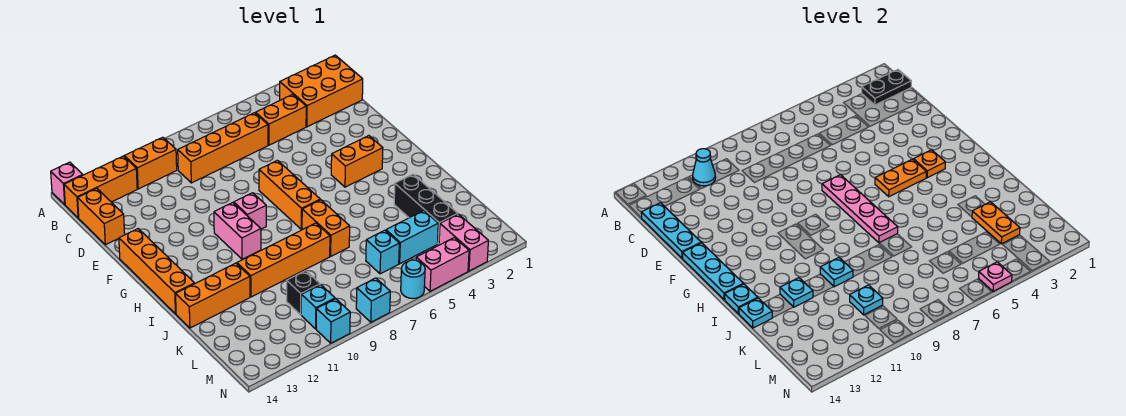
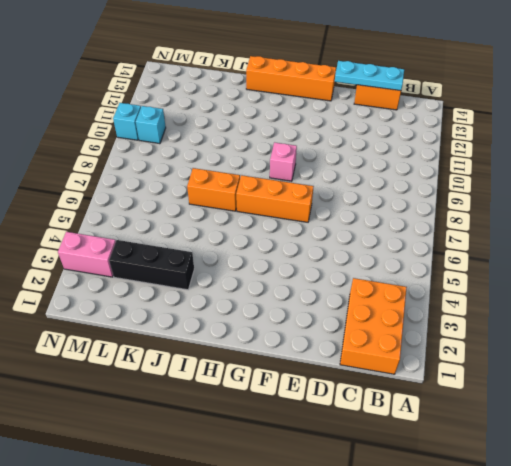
none -> pink 1x1 brick [51,162,82,205]
none -> orange 1x2 brick [124,137,177,189]
none -> orange 1x3 brick [64,156,137,218]
none -> orange 1x2 brick [256,94,306,145]

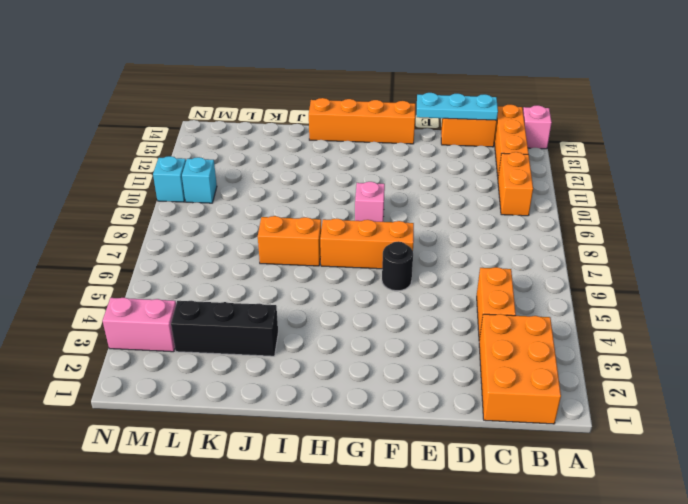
black 1x1 round brick [382,241,413,291] -> none
none -> orange 1x4 brick [178,113,268,183]
none -> orange 1x2 brick [331,136,383,187]
none -> pink 1x2 brick [214,203,261,259]
none -> orange 1x4 brick [237,223,330,297]

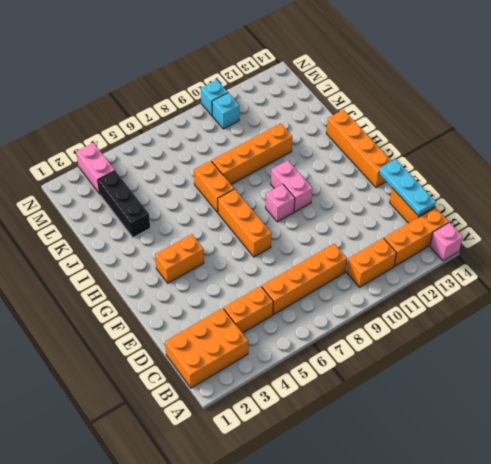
none -> orange 1x3 brick [176,263,250,328]
none -> cyan 1x2 brick [386,211,438,264]
none -> cyan 1x1 brick [366,230,399,274]
none -> black 1x1 brick [287,271,320,315]

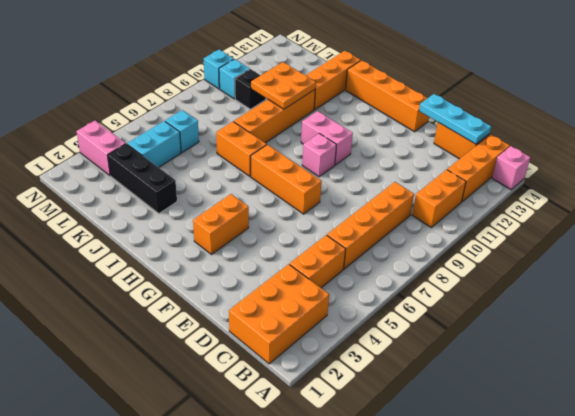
orange 2x2 plate [251,62,316,109] -> cyan 1x1 plate [820,258,853,287]
none -> pink 1x2 brick [416,238,469,291]
none -> cyan 1x1 round brick [401,260,425,298]
none -> cyan 1x1 brick [356,278,390,322]
none -> black 1x2 plate [862,70,911,105]

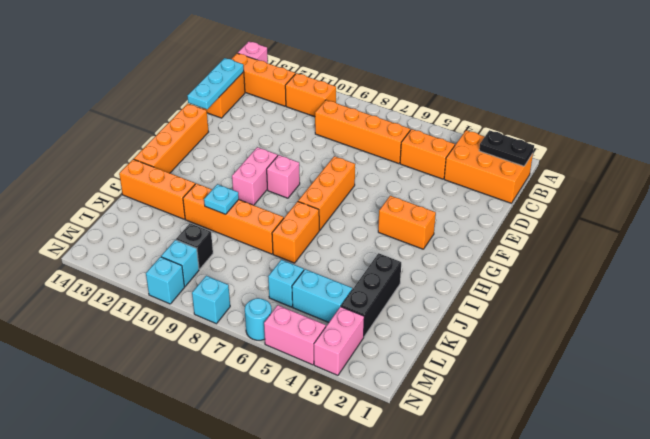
none -> cyan 1x1 cone [693,149,716,186]
none -> pink 1x4 plate [822,175,898,243]
none -> cyan 1x3 plate [683,243,743,300]
none -> orange 1x1 plate [914,150,945,178]

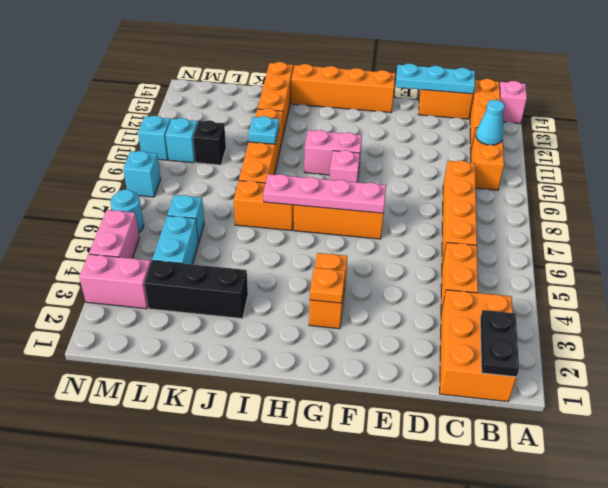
none -> cyan 1x3 plate [683,243,743,300]
none -> orange 1x2 plate [875,159,926,197]
none -> cyan 1x1 plate [725,284,758,314]
none -> cyan 1x1 plate [780,278,813,307]

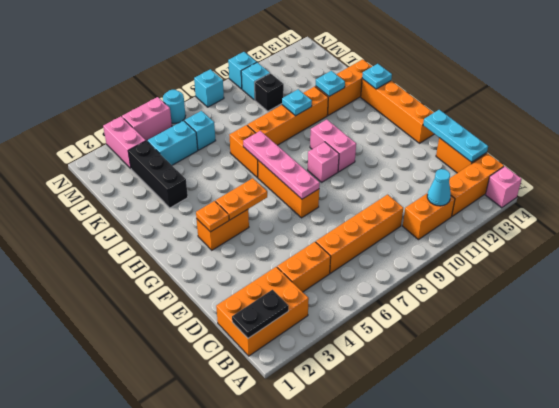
none -> cyan 1x3 plate [683,243,743,300]
none -> cyan 1x1 plate [739,298,772,328]
none -> orange 1x2 plate [972,202,1020,244]
none -> cyan 1x1 plate [850,285,883,315]

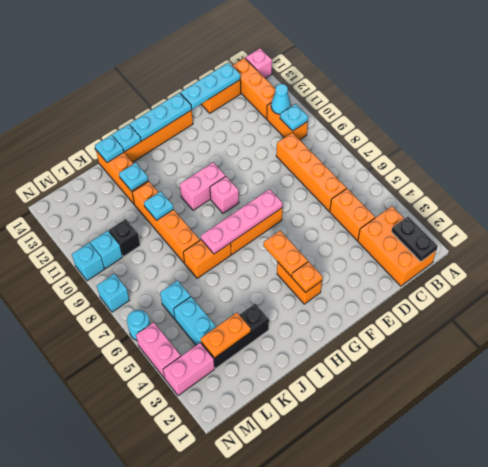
cyan 1x1 plate [280,104,308,131] -> cyan 1x1 plate moved to [850,285,883,315]
none -> pink 1x1 plate [979,262,1012,291]

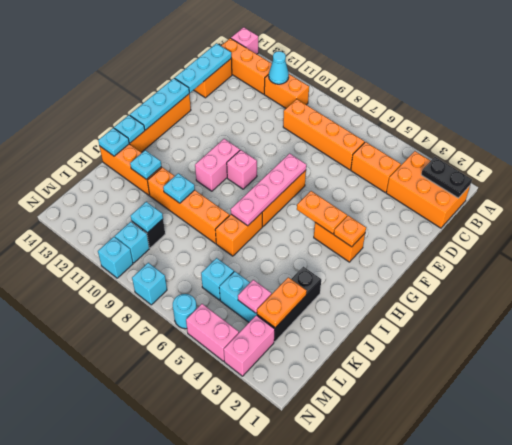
pink 1x1 plate [238,280,271,313] -> pink 1x1 plate moved to [979,262,1012,291]

